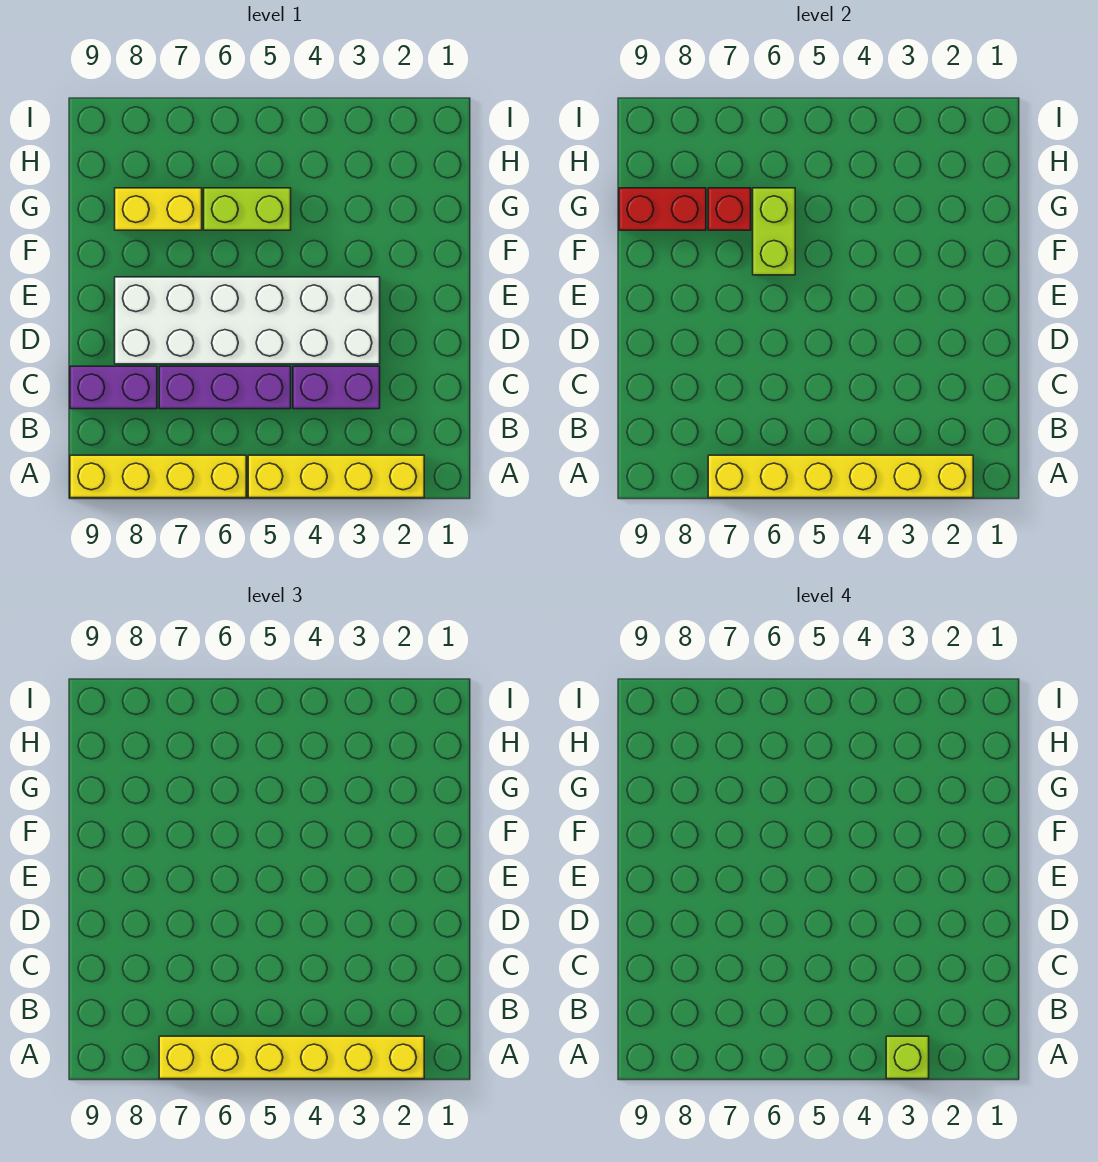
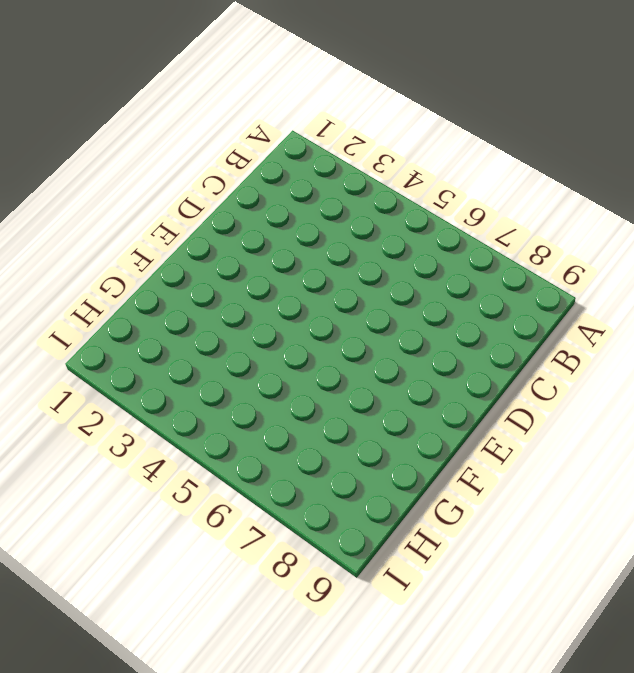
none -> yellow 1x4 brick [248,455,424,498]
none -> yellow 1x4 brick [70,455,246,498]
none -> purple 1x2 brick [293,366,380,409]

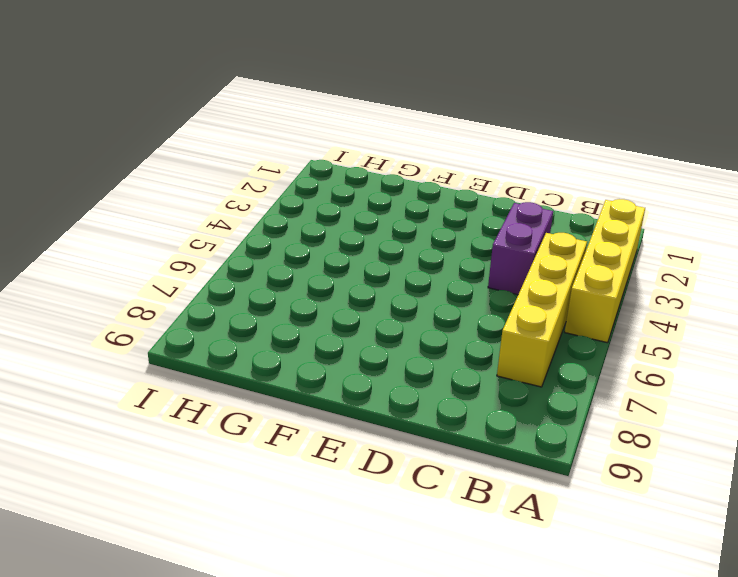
yellow 1x4 brick [497,233,587,387] -> yellow 1x4 brick moved to [70,455,246,498]
none -> purple 1x3 brick [159,366,291,409]
none -> purple 1x2 brick [70,366,157,409]
none -> white 2x6 brick [115,277,380,364]

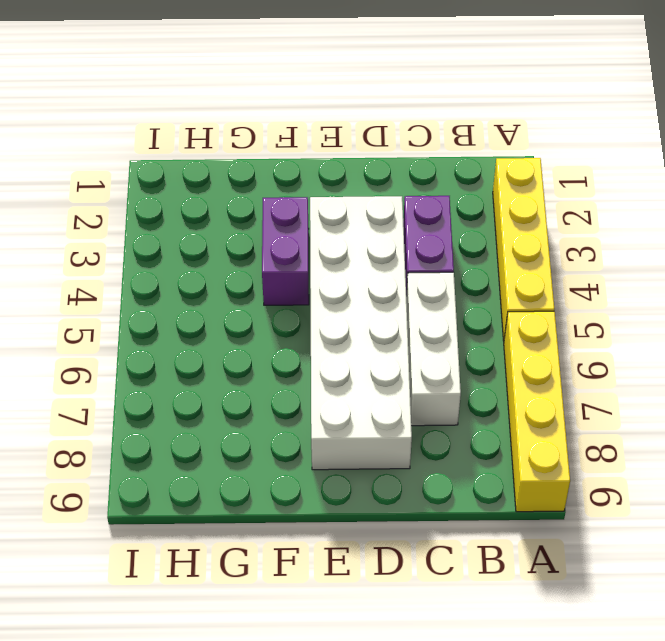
white 1x3 brick [406,272,461,426] -> purple 1x3 brick [159,366,291,409]
purple 1x2 brick [262,197,309,305] -> purple 1x2 brick moved to [70,366,157,409]
none -> lime 1x2 brick [204,188,291,230]
none -> yellow 1x2 brick [115,188,202,230]
none -> yellow 1x6 brick [708,455,973,498]

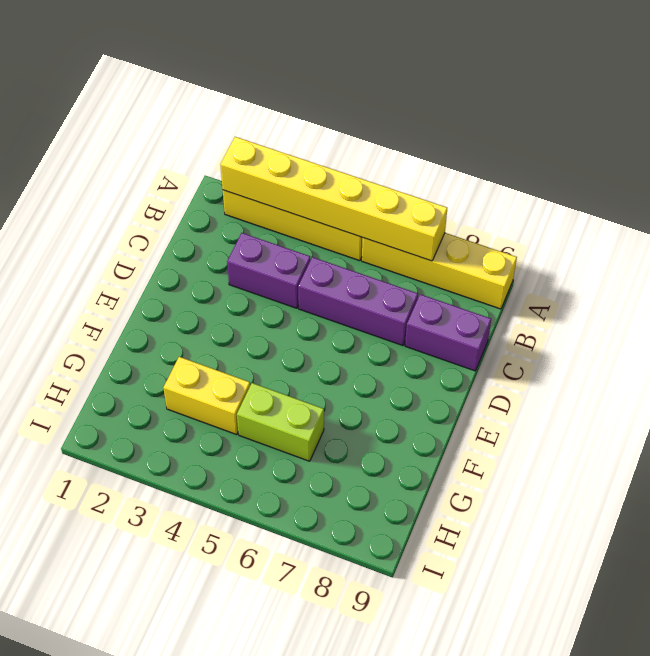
yellow 1x2 brick [163,357,250,435] -> yellow 1x2 brick moved to [115,188,202,230]
none -> white 2x6 brick [115,277,380,364]
none -> lime 1x2 brick [753,188,795,275]
none -> red 1x1 brick [708,188,751,230]

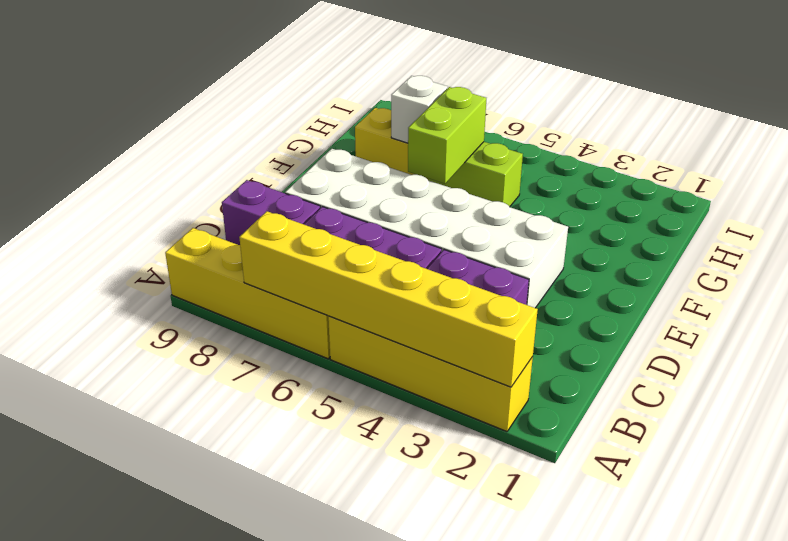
white 1x1 brick [391,76,448,143] -> red 1x1 brick [708,188,751,230]
none -> red 1x2 brick [619,188,706,230]
none -> yellow 1x6 brick [159,1036,424,1079]
none -> lime 1x1 brick [886,1036,929,1079]

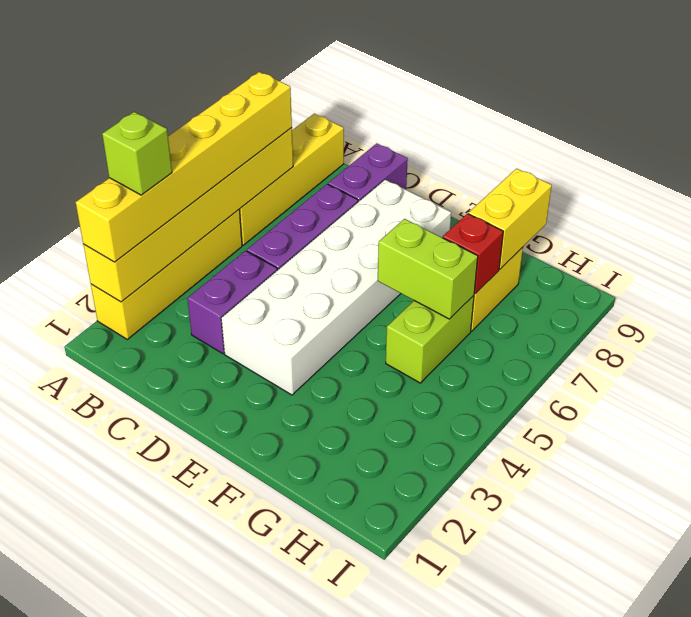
yellow 1x2 brick [468,169,552,269] -> red 1x2 brick [619,188,706,230]

